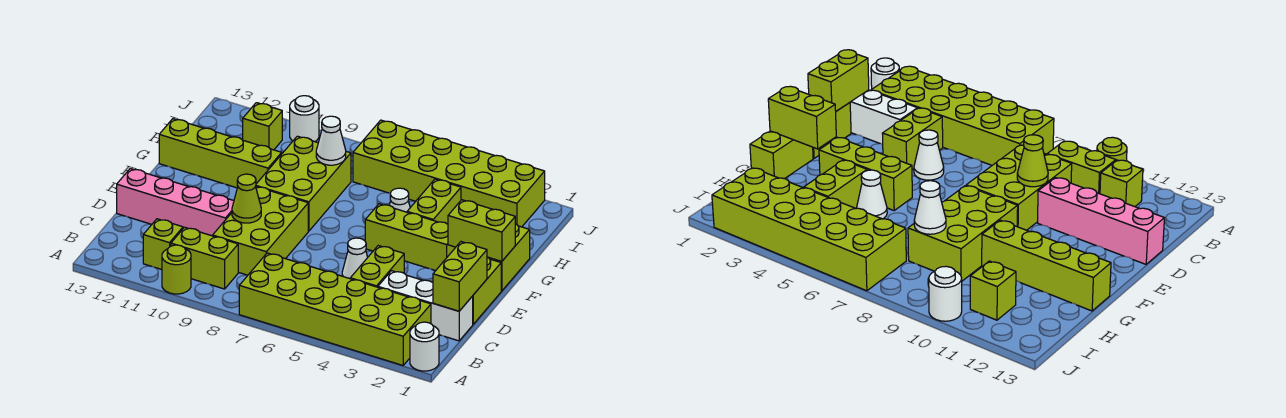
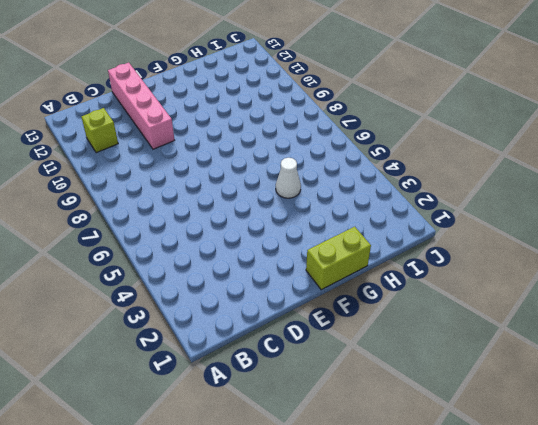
none -> white 1x1 round brick [410,322,439,371]
none -> lime 2x6 brick [239,253,431,365]
none -> lime 1x1 round brick [162,245,191,294]

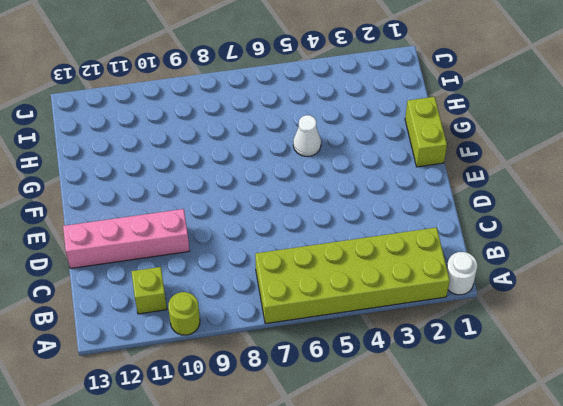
none -> lime 1x2 brick [171,227,238,289]
none -> white 1x3 brick [378,271,473,341]
none -> lime 1x2 brick [350,246,404,287]

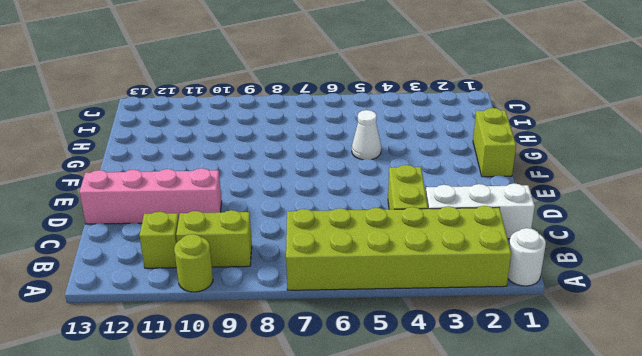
none -> lime 2x3 brick [213,187,308,275]
none -> lime 1x2 brick [473,257,501,324]
none -> white 1x1 cone [342,238,368,279]

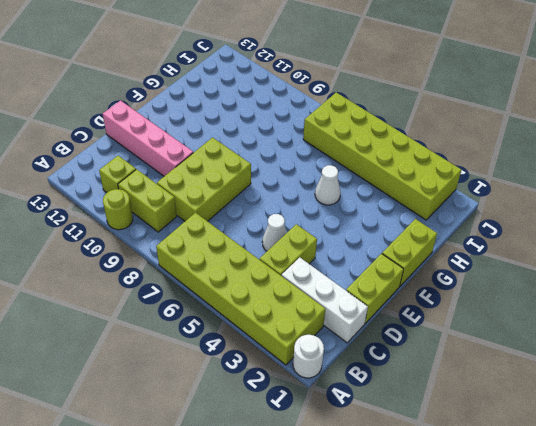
none -> lime 1x3 brick [365,204,456,271]
none -> lime 2x3 brick [256,136,351,231]
none -> lime 1x2 brick [407,179,461,224]

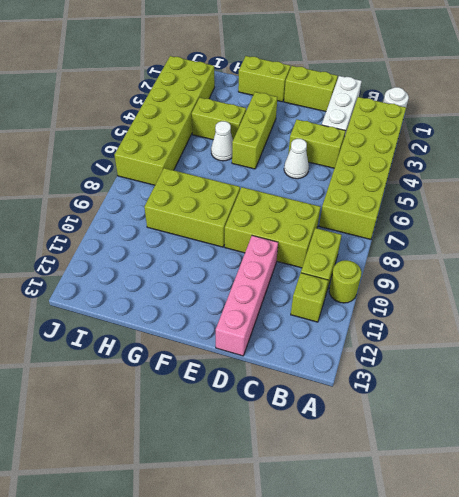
none -> lime 1x4 brick [159,119,282,188]
none -> lime 1x1 brick [243,103,282,150]
none -> white 1x1 round brick [290,96,319,142]

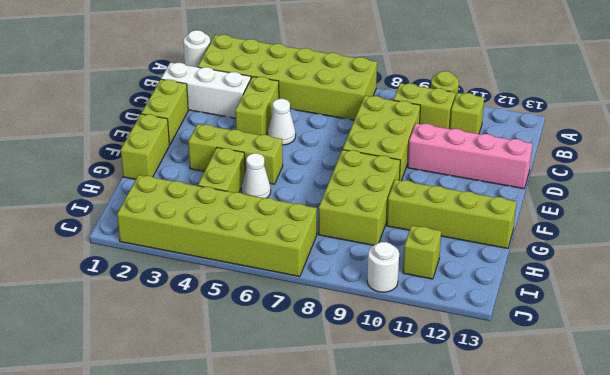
none -> lime 1x2 brick [433,242,487,311]
none -> lime 1x1 cone [232,174,261,223]
none -> lime 1x2 brick [448,200,515,262]

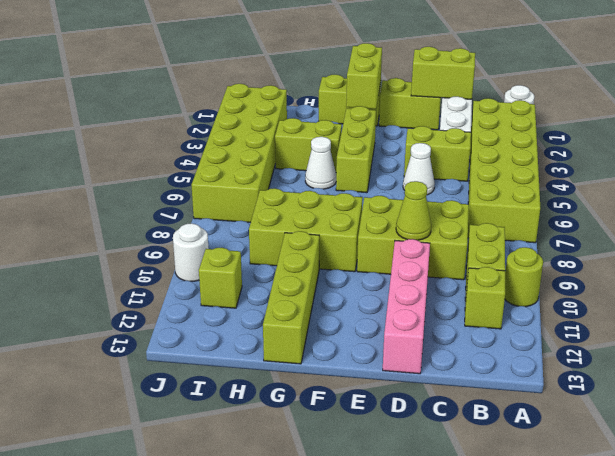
none -> white 1x1 cone [316,116,346,165]

